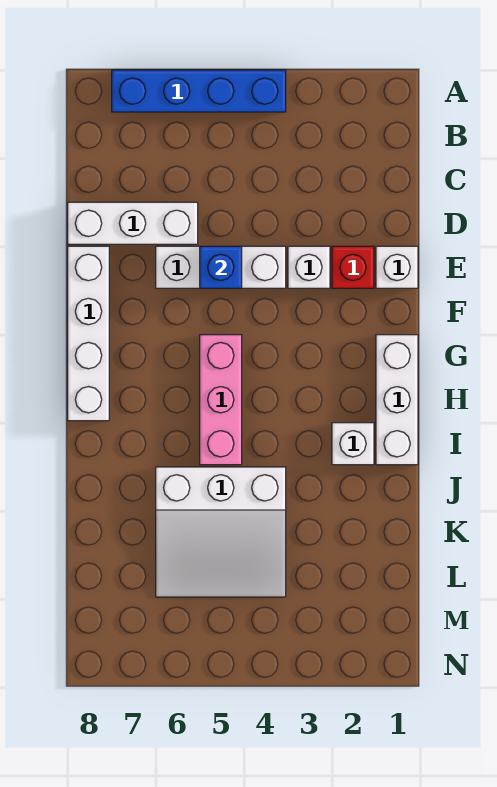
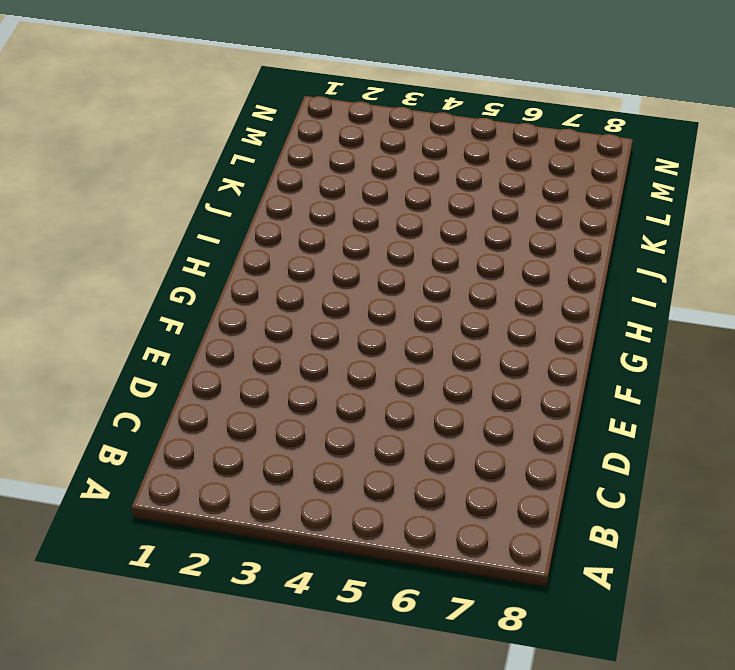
none -> blue 1x4 brick [112,70,286,112]
none -> white 1x3 brick [68,202,198,244]
none -> white 1x1 brick [376,246,418,288]

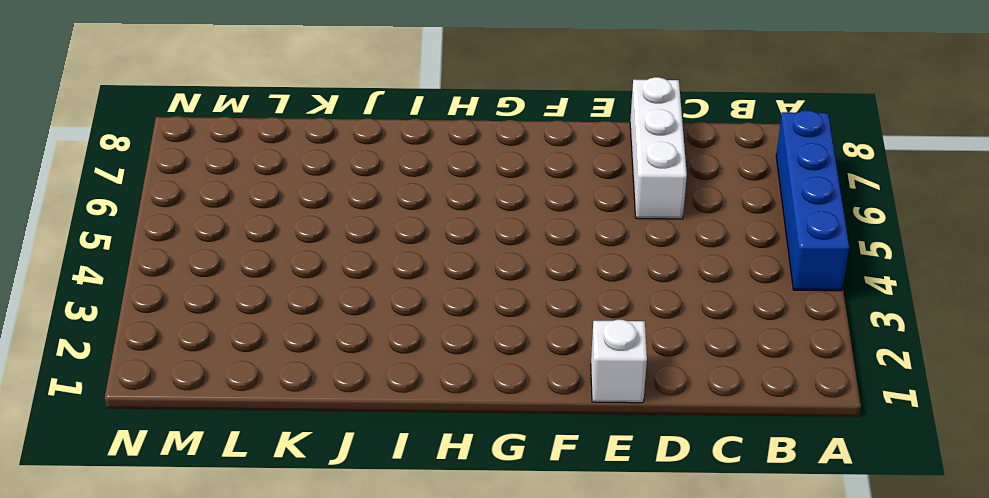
none -> red 1x1 brick [332,246,374,288]
none -> white 1x1 brick [288,246,330,288]
none -> white 1x3 brick [156,246,286,288]

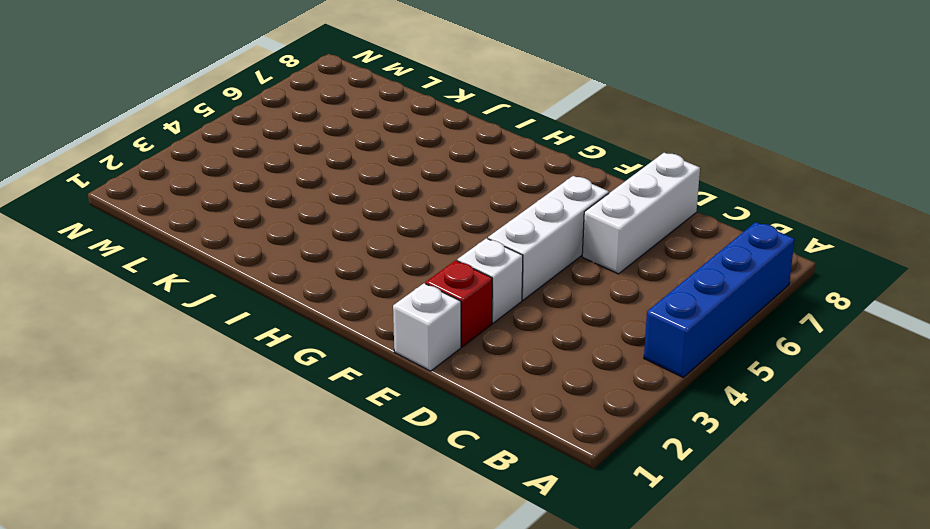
none -> white 1x4 brick [68,246,109,421]
none -> white 1x3 brick [376,335,418,465]
none -> pink 1x3 brick [200,335,242,465]

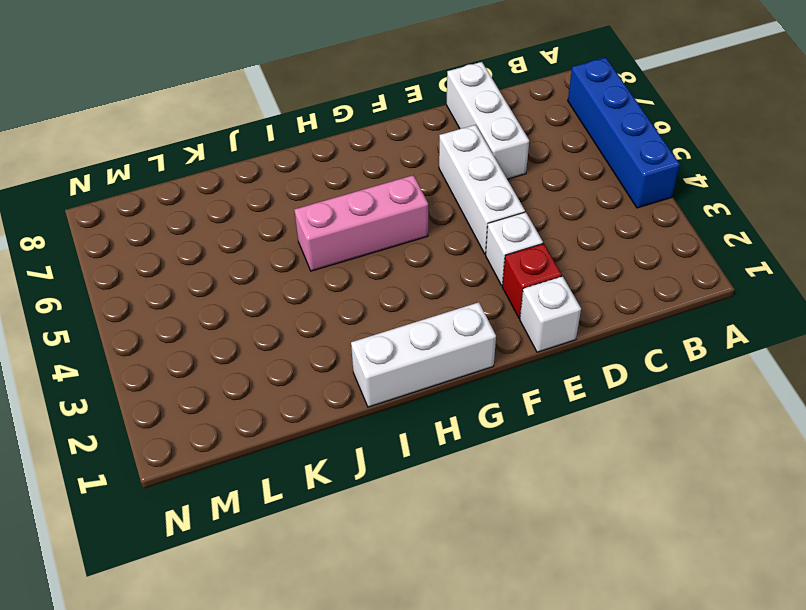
none -> white 1x4 brick [68,246,109,421]
none -> white 1x1 brick [332,423,374,465]
none -> white 3x3 slope [156,467,286,597]

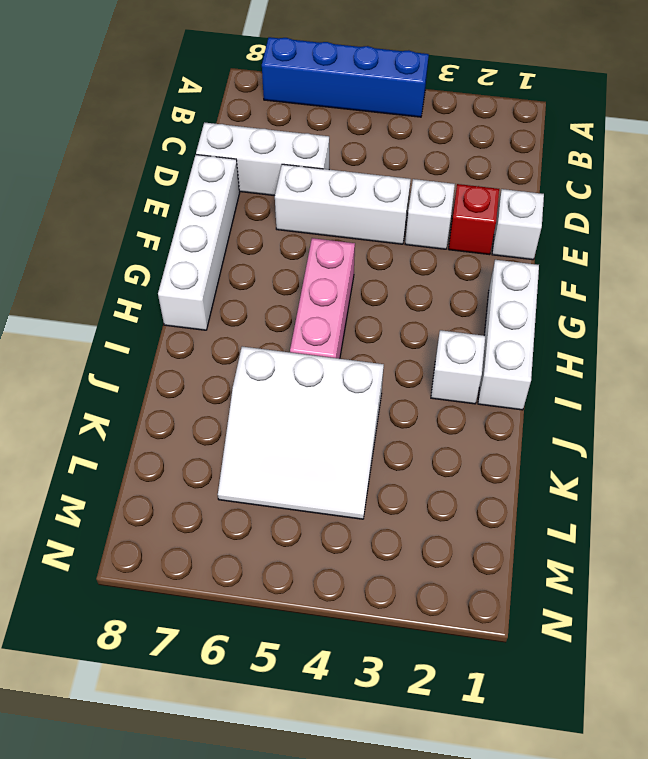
none -> blue 1x1 brick [200,246,242,288]

